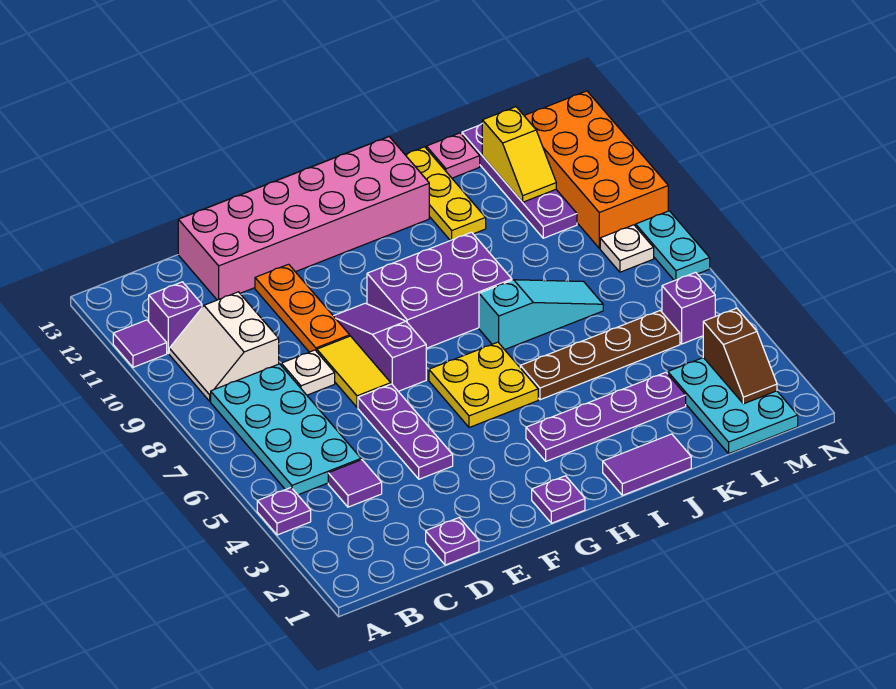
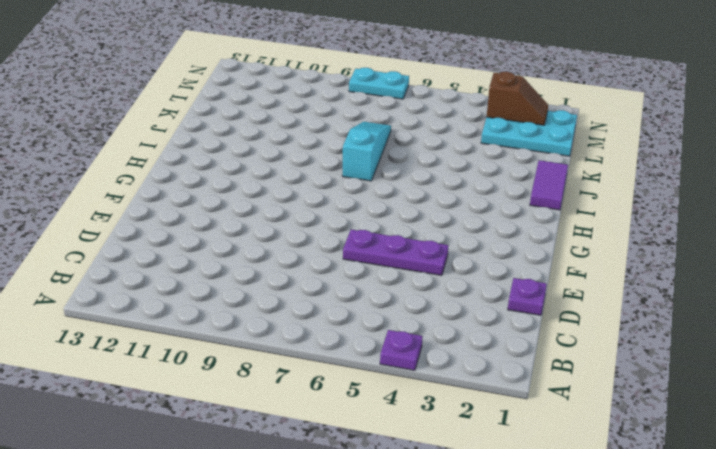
none -> purple 1x1 tile [113,320,167,367]
none -> cyan 2x4 plate [211,364,361,495]
none -> white 2x2 slope [169,292,279,401]
none -> purple 1x1 brick [149,282,202,353]

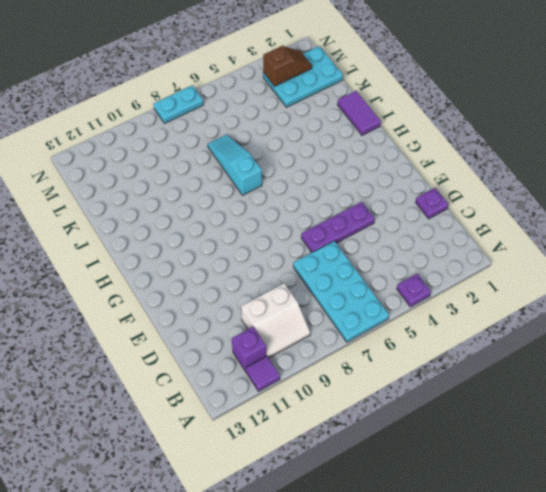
cyan 2x4 plate [293,241,389,342] -> cyan 2x4 plate turned to [211,364,361,495]
none -> purple 1x1 tile [328,460,382,507]
none -> white 1x1 plate [281,350,335,395]
none -> pink 2x6 brick [178,137,429,300]
none -> yellow 1x2 tile [317,336,391,407]

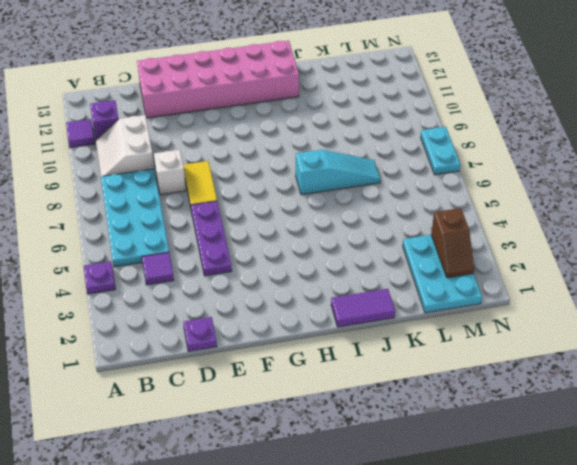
white 1x1 brick [154,150,186,195] -> white 1x1 plate [281,350,335,395]
none -> orange 1x3 plate [255,264,350,352]
none -> purple 1x3 slope [334,303,426,391]
none -> purple 1x1 plate [532,476,585,523]
none -> yellow 2x2 plate [429,342,538,428]

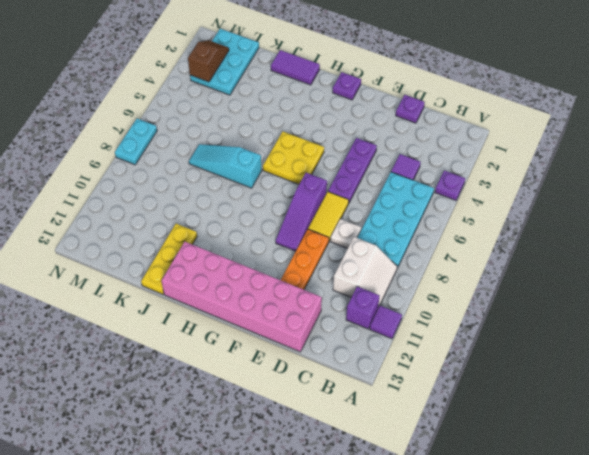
none -> purple 2x3 brick [367,232,512,348]
none -> purple 1x4 plate [526,372,686,461]
none -> brown 1x4 plate [520,311,680,400]
none -> pink 1x1 plate [426,133,480,178]

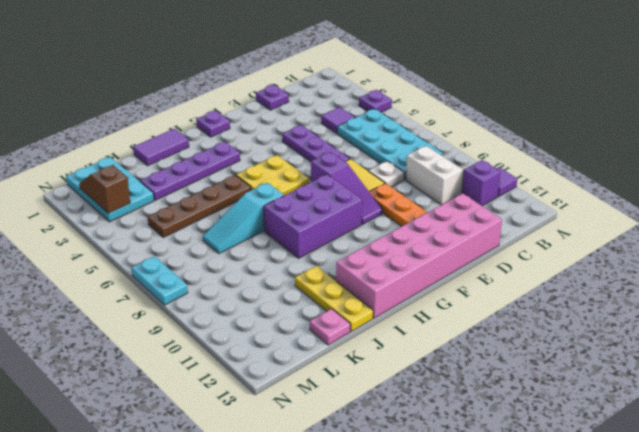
none -> purple 1x4 plate [462,124,577,238]
none -> purple 1x1 brick [662,272,715,344]
none -> white 1x1 plate [600,225,654,272]
none -> orange 2x4 brick [524,91,668,248]

